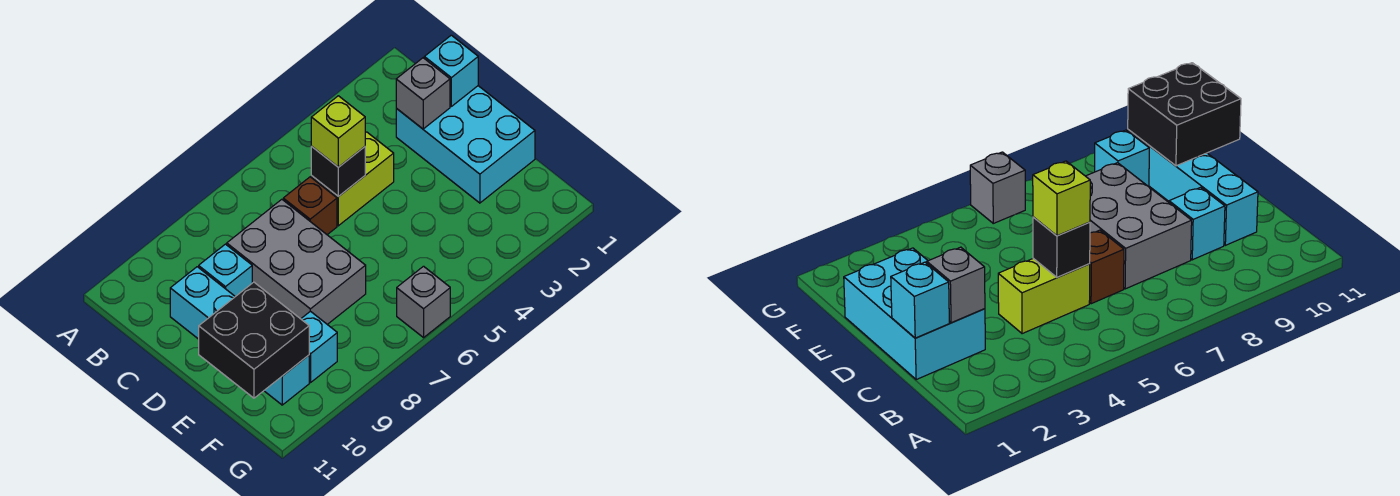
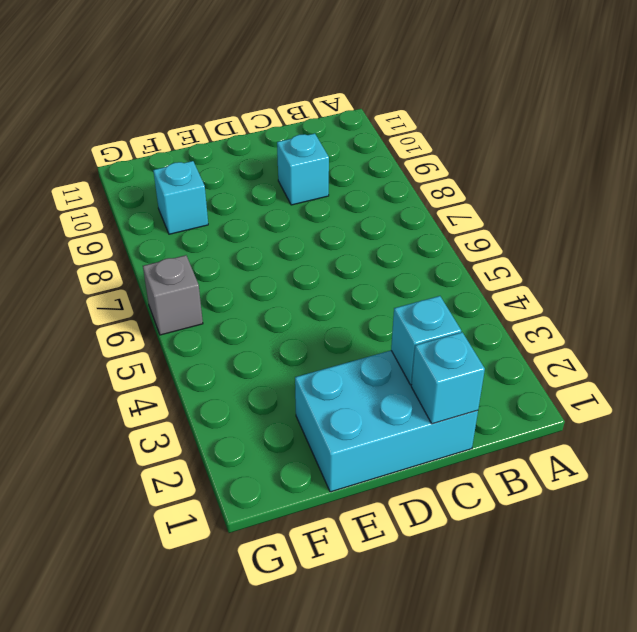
cyan 1x1 brick [391,296,461,385] -> grey 1x1 brick [396,58,450,129]
none -> lime 1x2 brick [311,132,394,226]
none -> brown 1x1 brick [283,177,337,235]
none -> grey 2x3 brick [227,199,366,324]

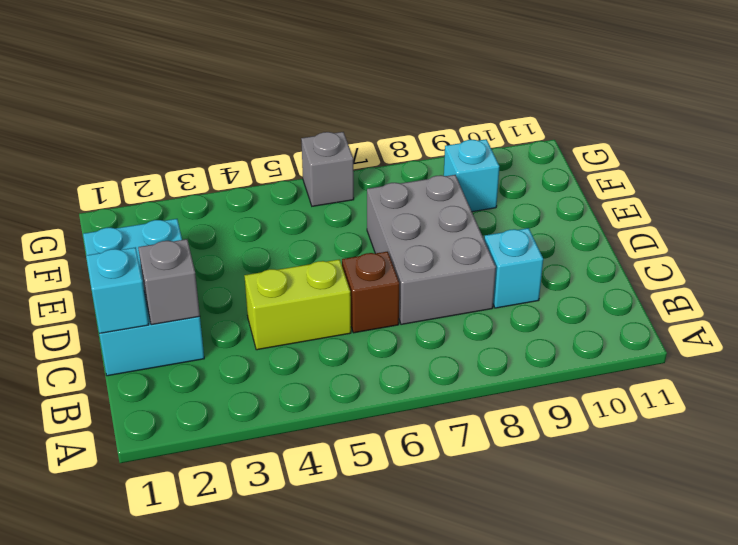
none -> cyan 1x4 brick [170,267,309,405]
none -> black 1x1 brick [311,146,365,197]
none -> black 2x2 brick [199,282,309,398]

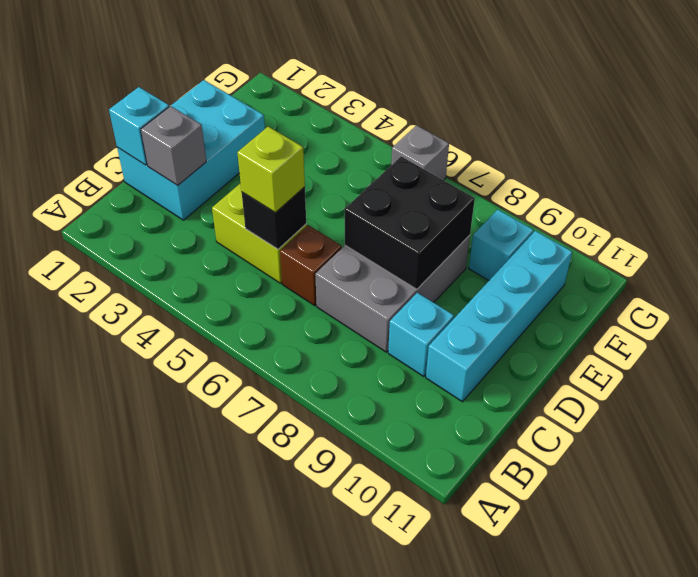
black 2x2 brick [345,157,475,289] -> black 2x2 brick moved to [199,282,309,398]

